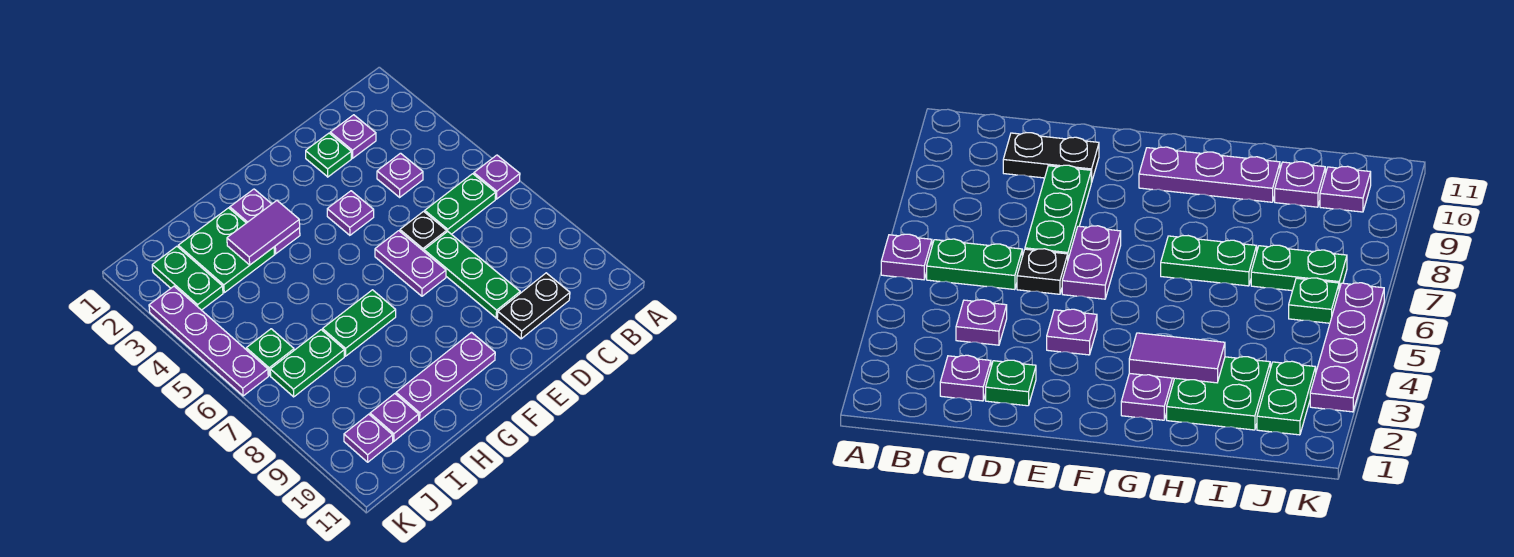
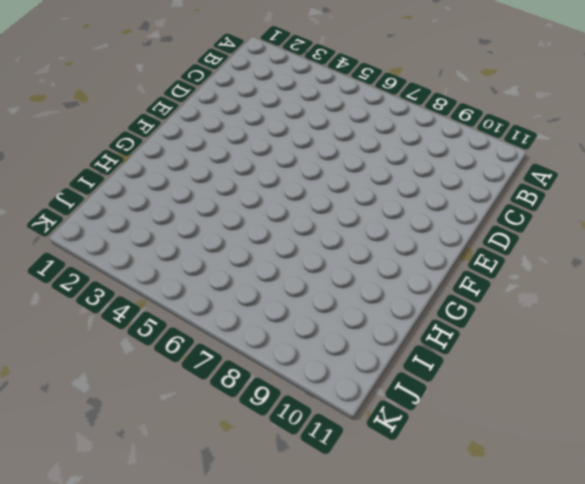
none -> purple 1x1 plate [474,155,520,199]
none -> green 1x2 plate [425,174,496,234]
none -> purple 1x1 plate [330,115,376,158]

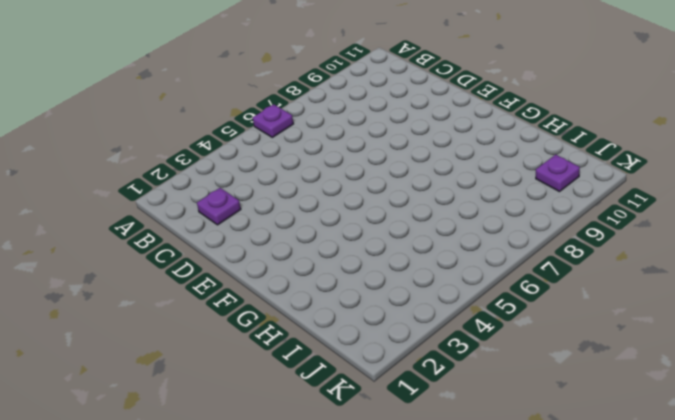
none -> green 1x2 plate [425,174,496,234]
none -> purple 1x1 plate [377,153,423,197]
none -> black 1x2 plate [497,273,570,339]

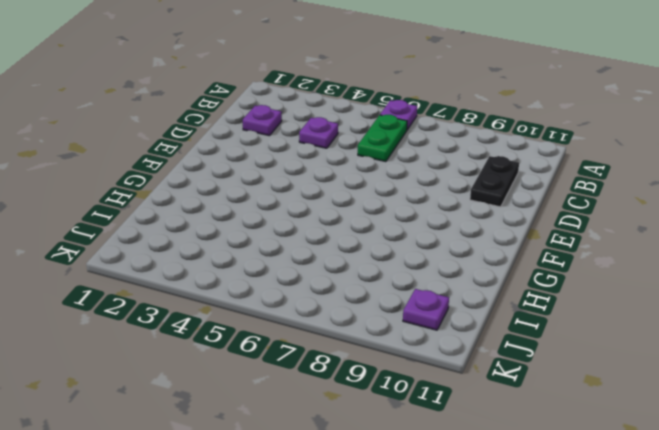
none -> green 1x1 plate [306,133,351,177]
none -> black 1x1 plate [400,211,447,251]
none -> green 1x3 plate [424,231,520,318]

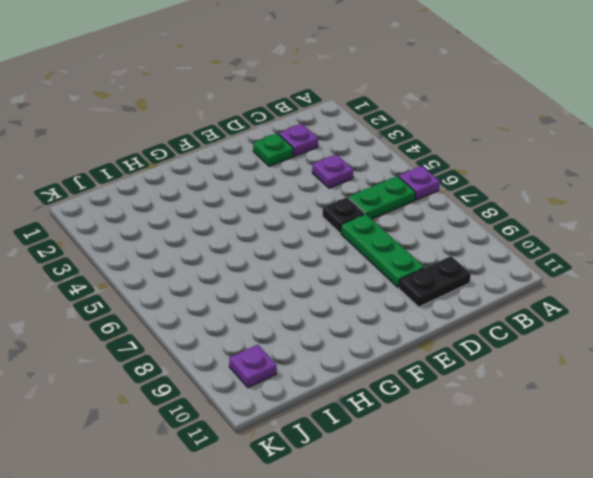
none -> purple 1x1 plate [327,191,374,235]
none -> purple 1x2 plate [375,231,446,296]
none -> purple 1x3 plate [396,333,495,420]

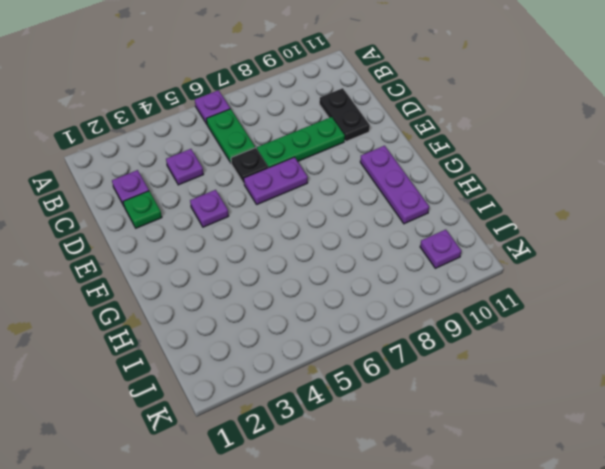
none -> purple 1x2 plate [230,189,300,254]
none -> green 1x2 plate [322,290,396,356]
none -> green 2x2 plate [178,208,274,293]

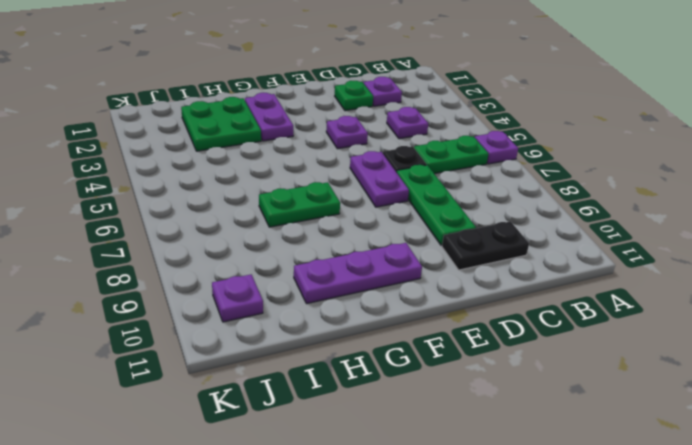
none -> green 1x2 plate [270,330,344,397]
none -> purple 1x1 plate [370,394,419,441]
none -> green 1x2 plate [152,246,223,310]

